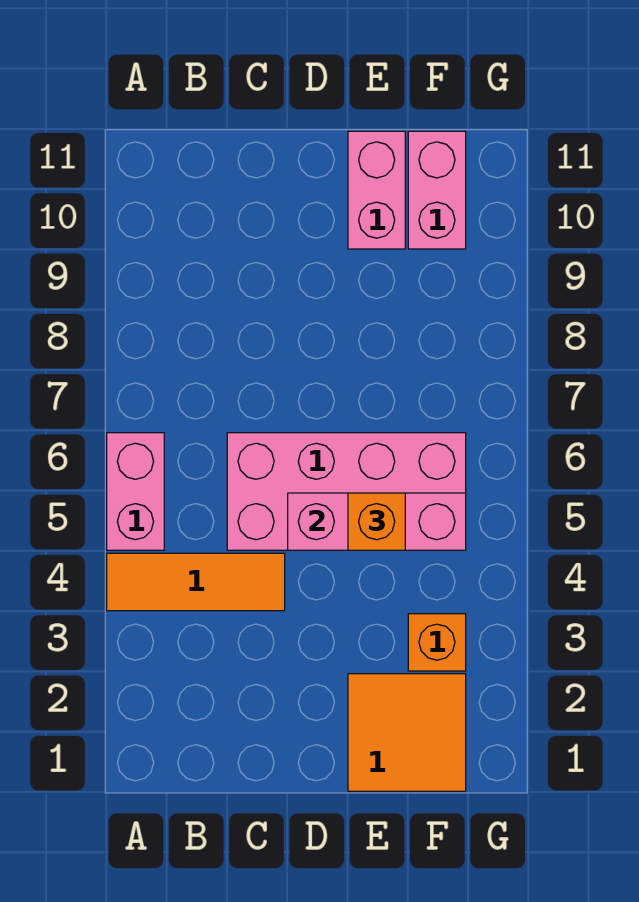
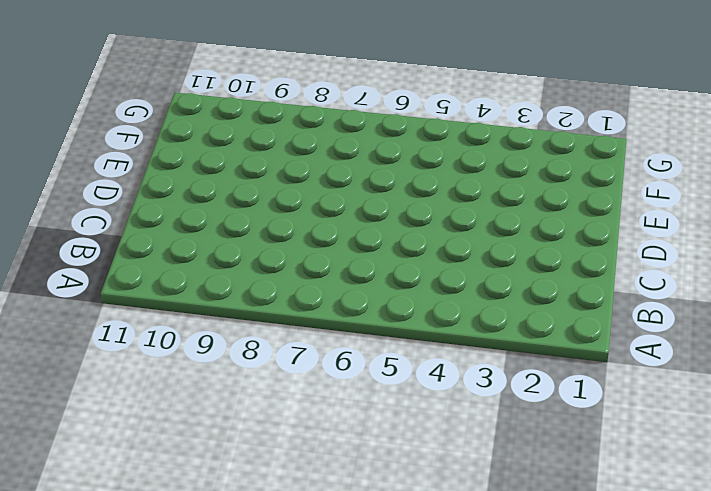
none -> orange 1x3 tile [107,553,285,611]
none -> pink 1x2 brick [107,433,164,550]

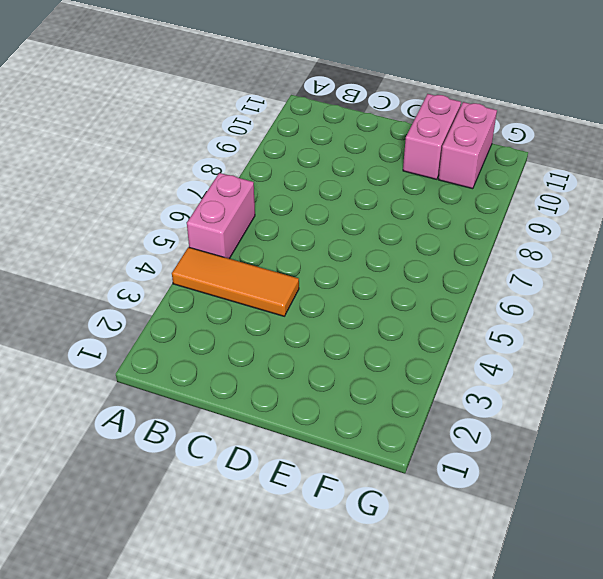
none -> pink 2x4 brick [227,433,466,550]
none -> orange 2x2 tile [348,674,466,791]

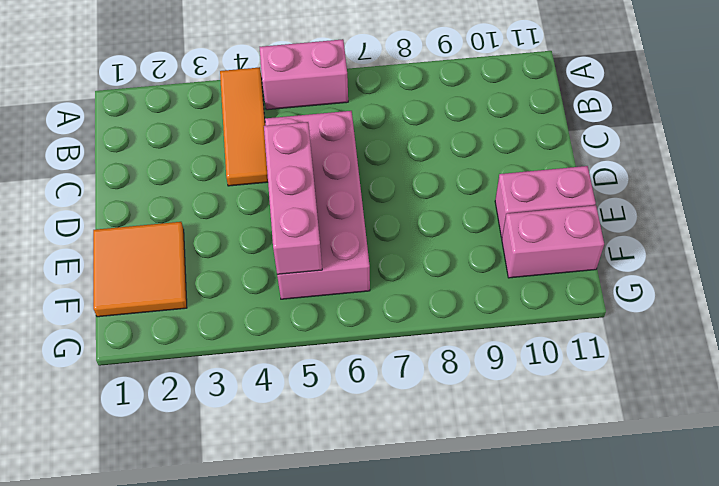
none -> orange 1x1 brick [408,614,466,671]
none -> orange 1x1 brick [348,493,405,550]

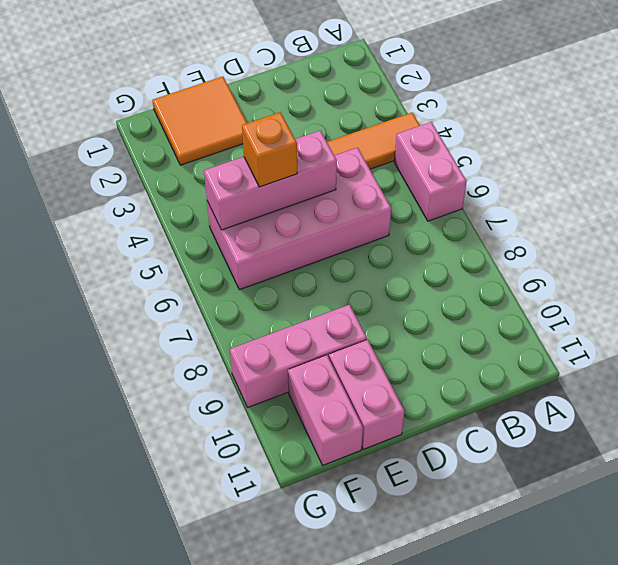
pink 1x3 brick [230,305,367,407] -> none
none -> orange 1x1 brick [408,614,466,671]

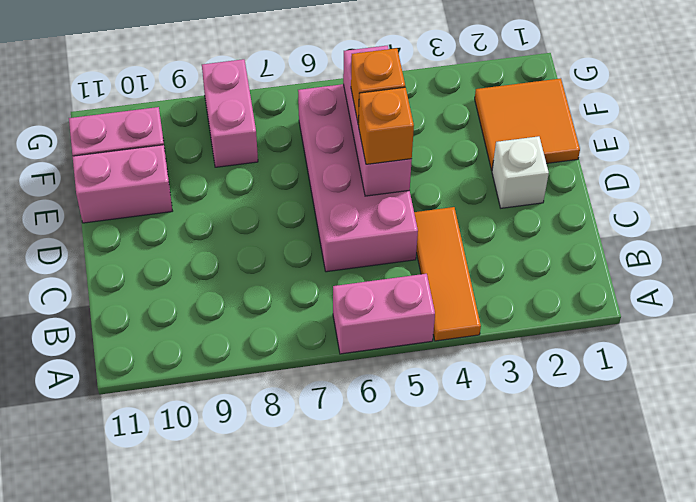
white 1x1 brick [492,136,549,208] -> none
orange 1x1 brick [358,87,414,164] -> orange 1x1 brick moved to [408,614,466,671]
pink 1x2 brick [202,59,258,167] -> none

